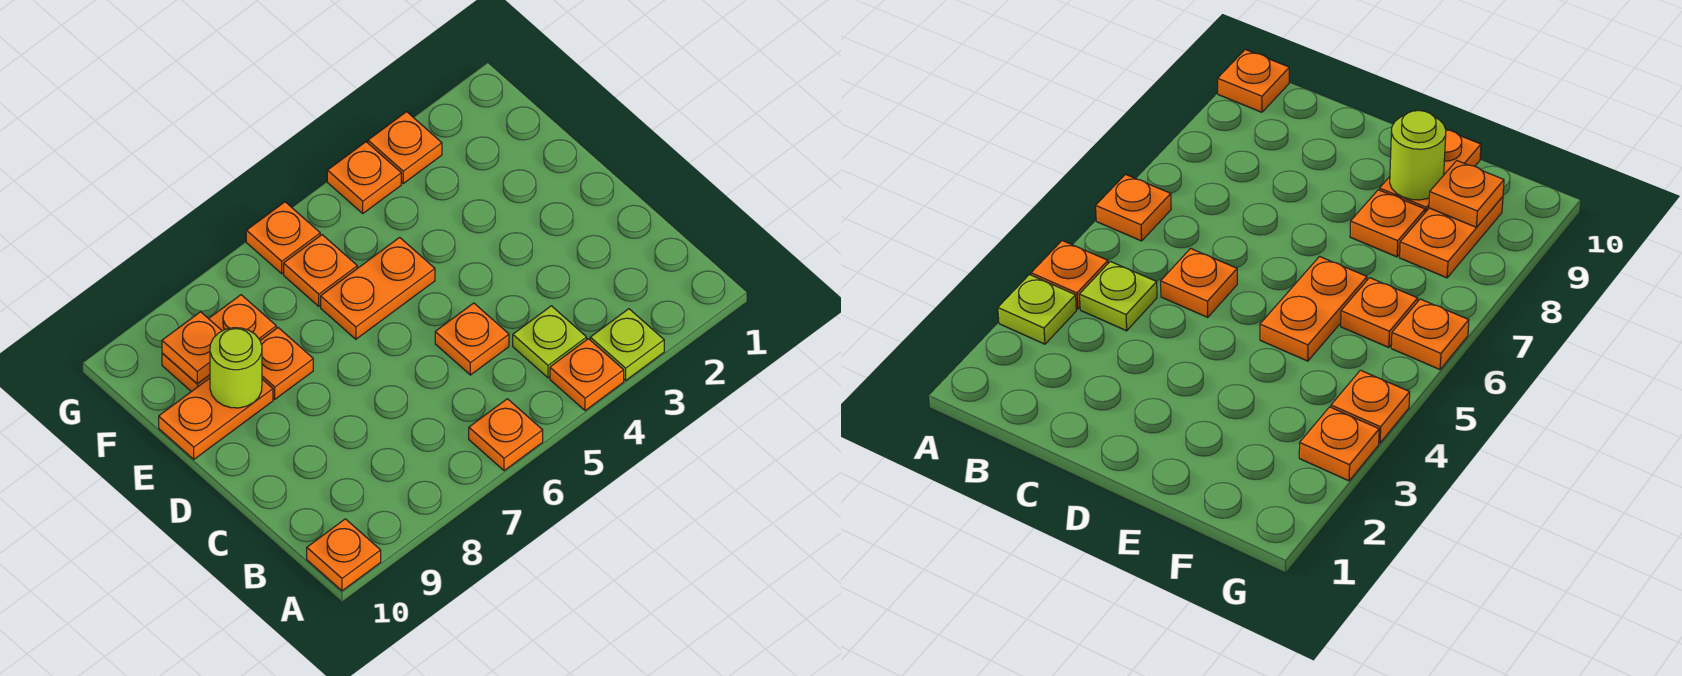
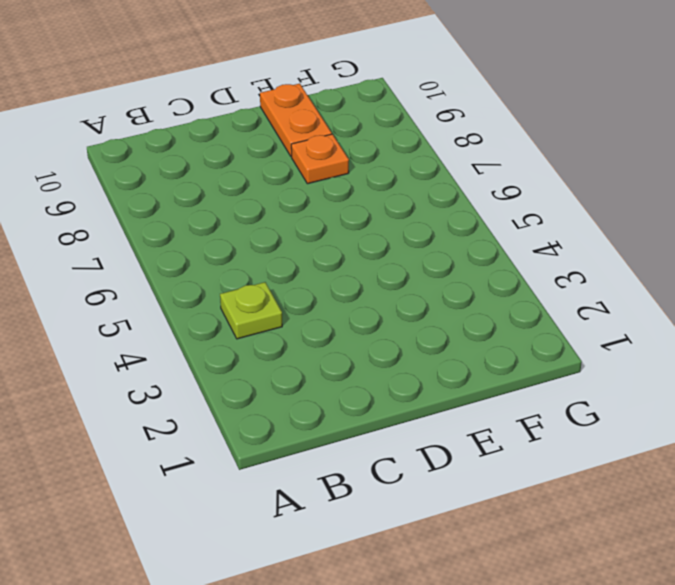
none -> lime 1x1 plate [590,309,664,380]
none -> orange 1x1 plate [550,339,624,411]
none -> orange 1x1 plate [469,399,543,471]

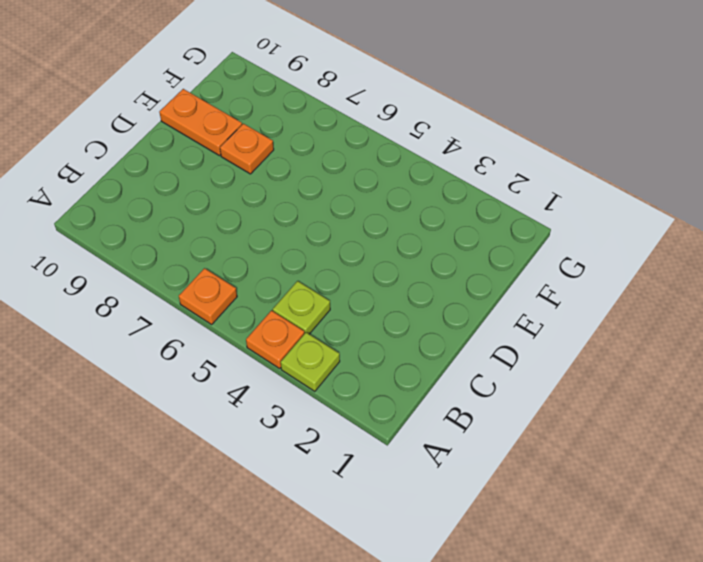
none -> orange 1x1 plate [307,519,381,591]
none -> orange 1x1 plate [435,303,509,375]
none -> orange 1x2 plate [321,237,435,339]

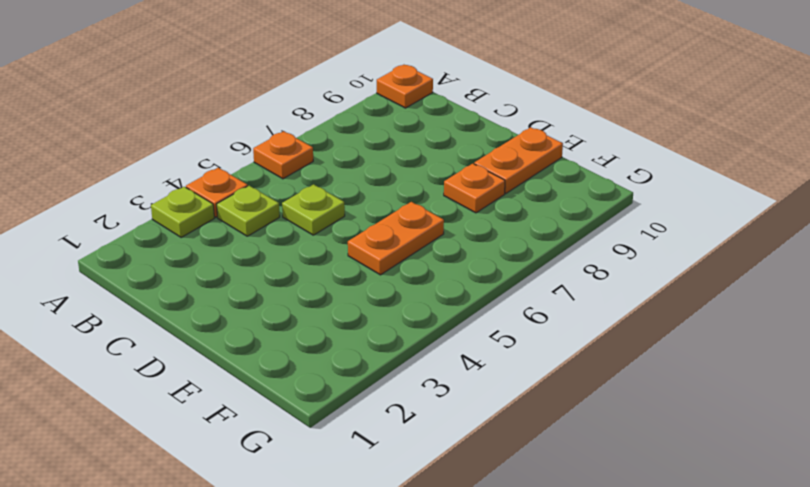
lime 1x1 plate [282,184,345,235] -> orange 1x1 plate [435,303,509,375]
none -> orange 1x1 plate [284,235,357,306]
none -> orange 1x2 plate [162,295,276,392]
none -> orange 1x1 plate [368,112,442,183]

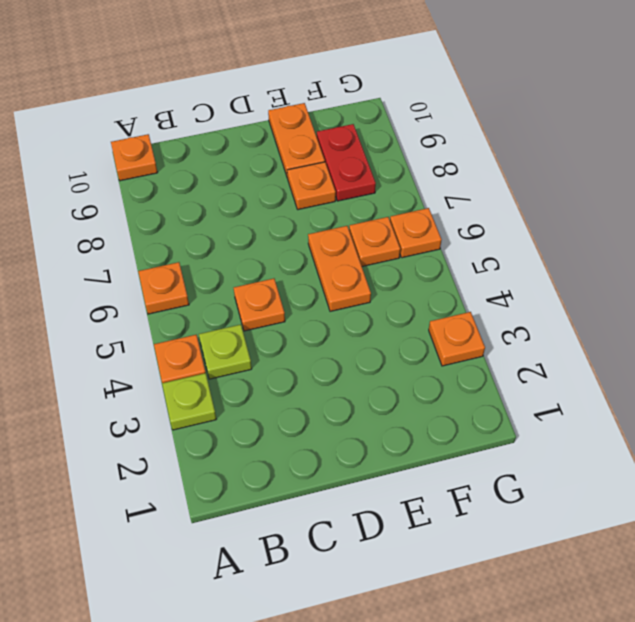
red 1x2 plate [317,124,376,201] -> orange 1x2 plate [162,295,276,392]
none -> orange 1x1 plate [327,142,401,213]
none -> lime 1x1 round brick [210,328,262,408]
none -> orange 1x1 plate [162,312,222,384]

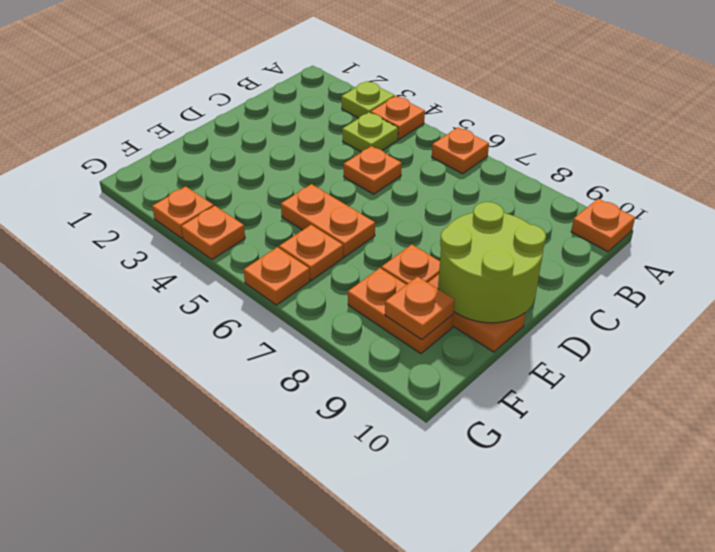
lime 2x2 round brick [438,202,546,323] -> lime 1x1 round brick [210,328,262,408]

